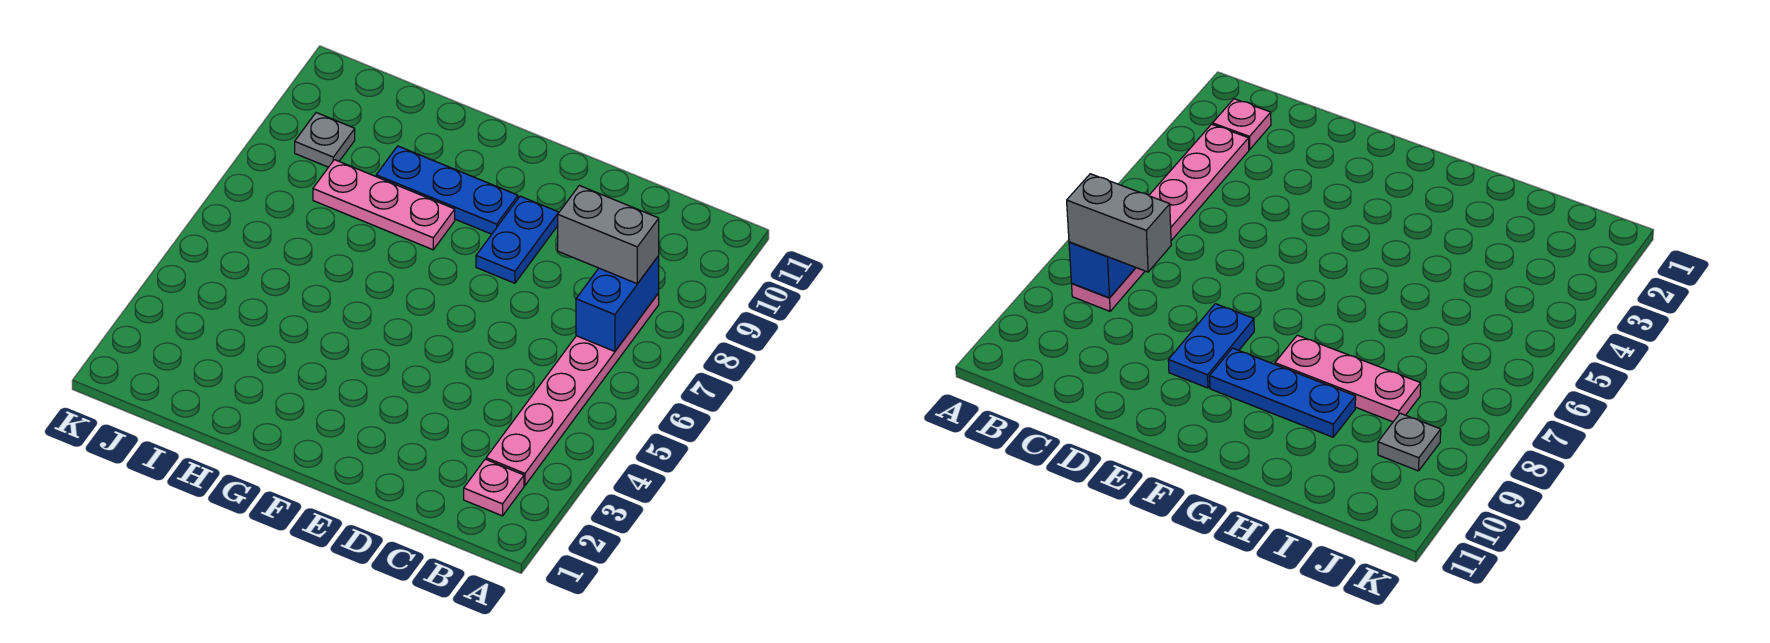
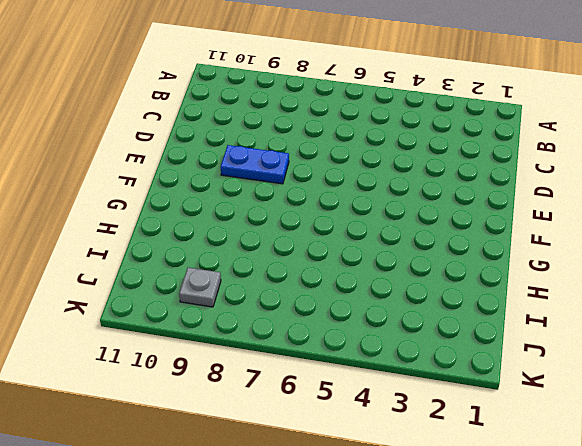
none -> pink 1x1 plate [464,459,524,516]
none -> pink 1x6 plate [486,293,659,485]

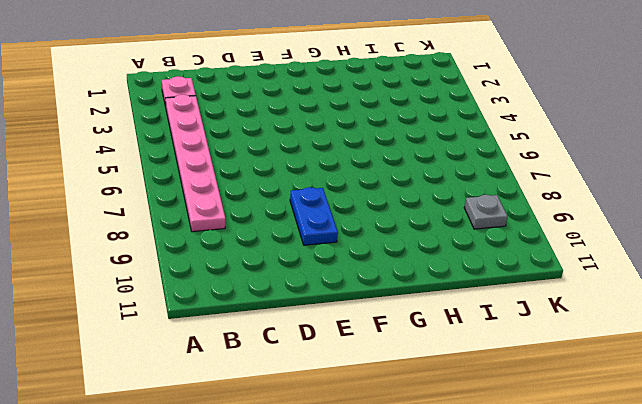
none -> blue 1x3 plate [376,146,518,234]
none -> pink 1x3 plate [313,160,455,250]

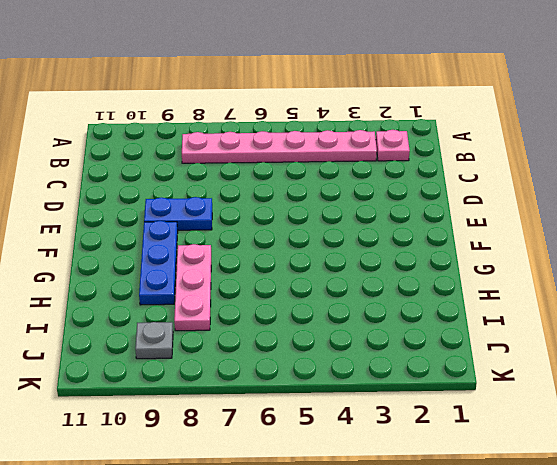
none -> blue 1x2 brick [576,256,659,351]
none -> grey 1x2 brick [558,186,659,284]

